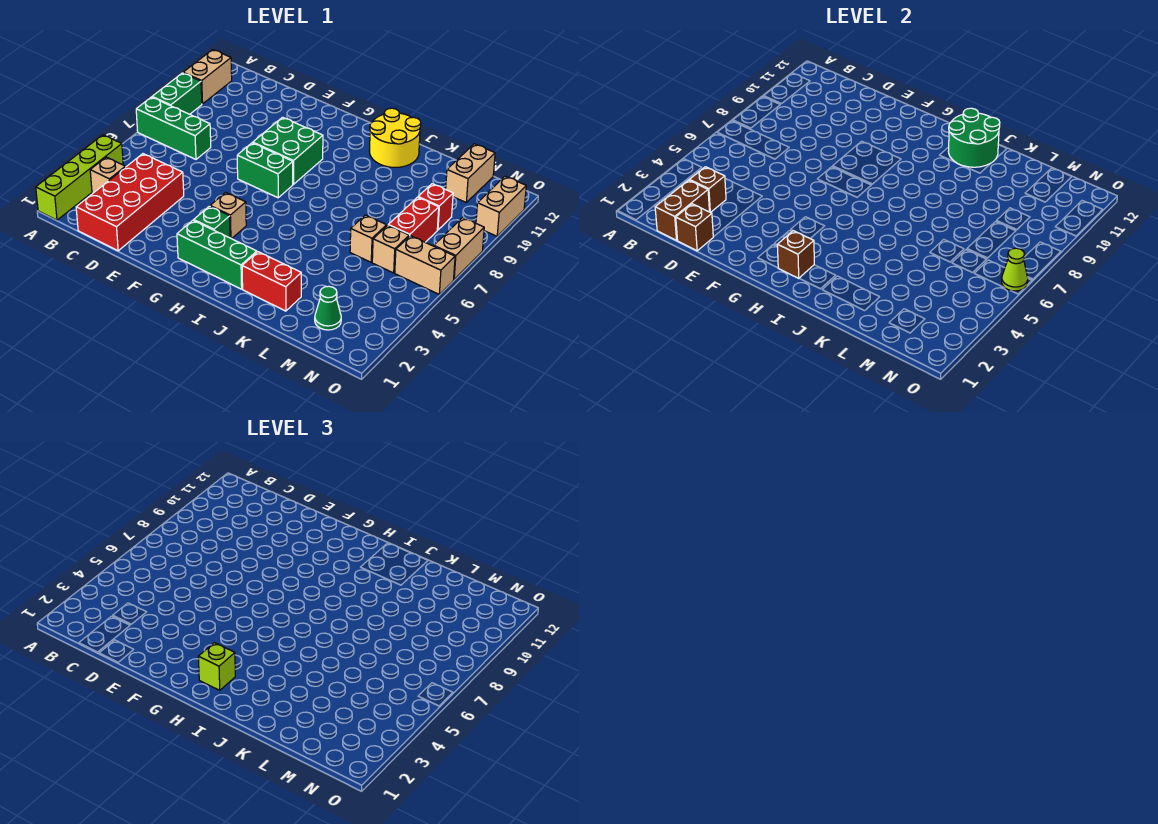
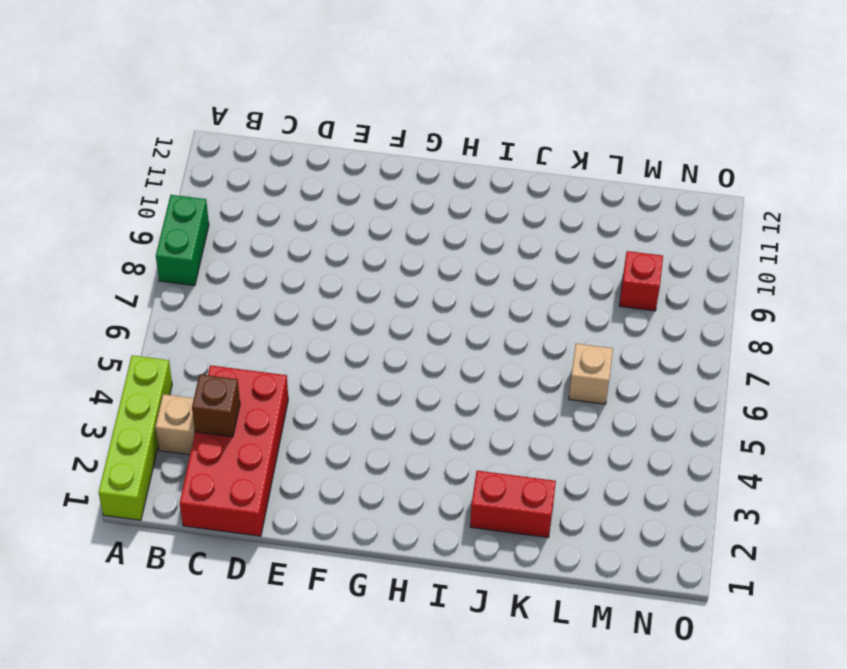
none -> green 1x3 brick [136,97,211,159]
none -> tan 1x2 brick [183,50,232,104]
none -> green 1x2 brick [237,143,293,198]

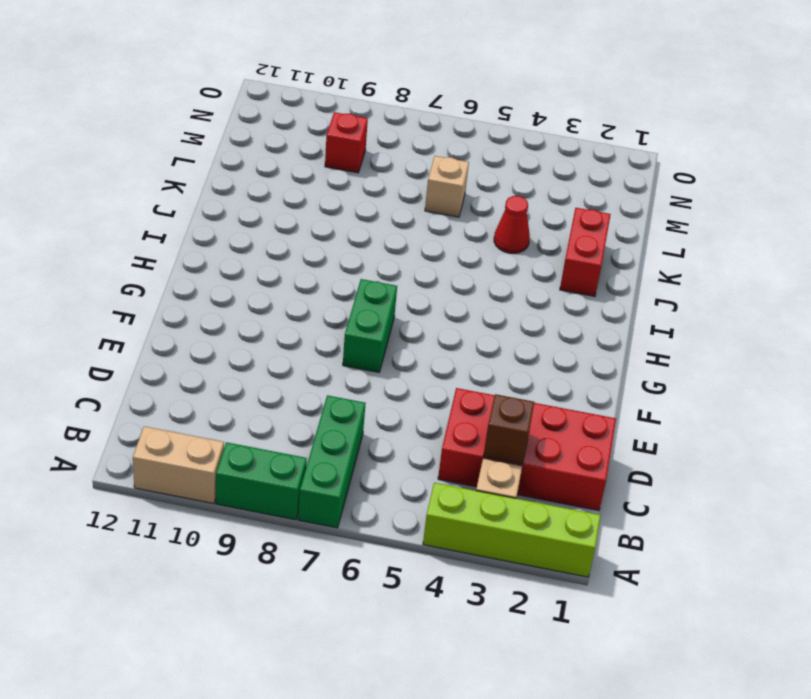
red 1x1 cone [494,196,530,253] -> none
none -> green 2x2 brick [253,117,323,184]
none -> green 1x3 brick [177,220,257,289]
none -> green 1x1 brick [194,206,230,238]

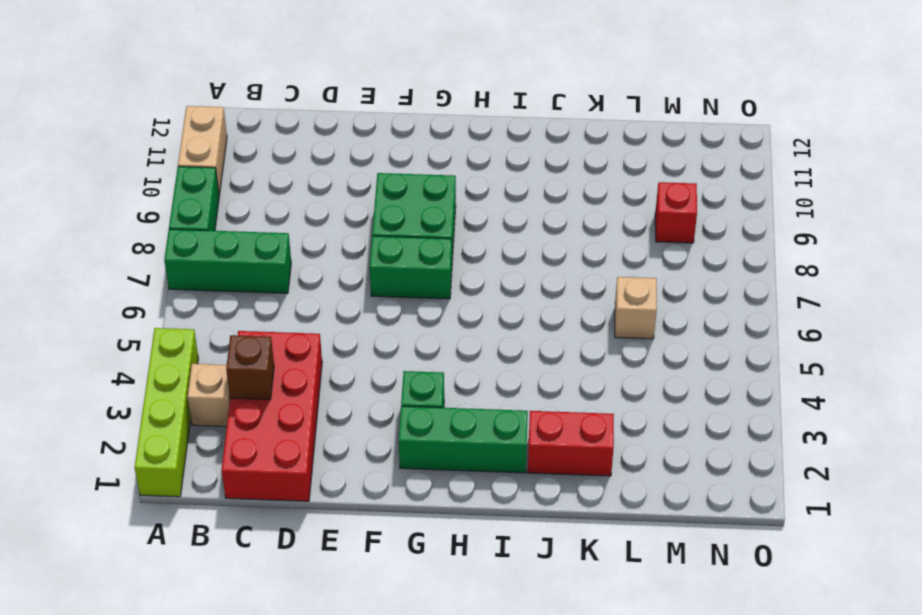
none -> tan 1x1 brick [210,192,246,239]
none -> yellow 2x2 round brick [369,108,421,167]
none -> green 1x1 cone [315,286,341,330]

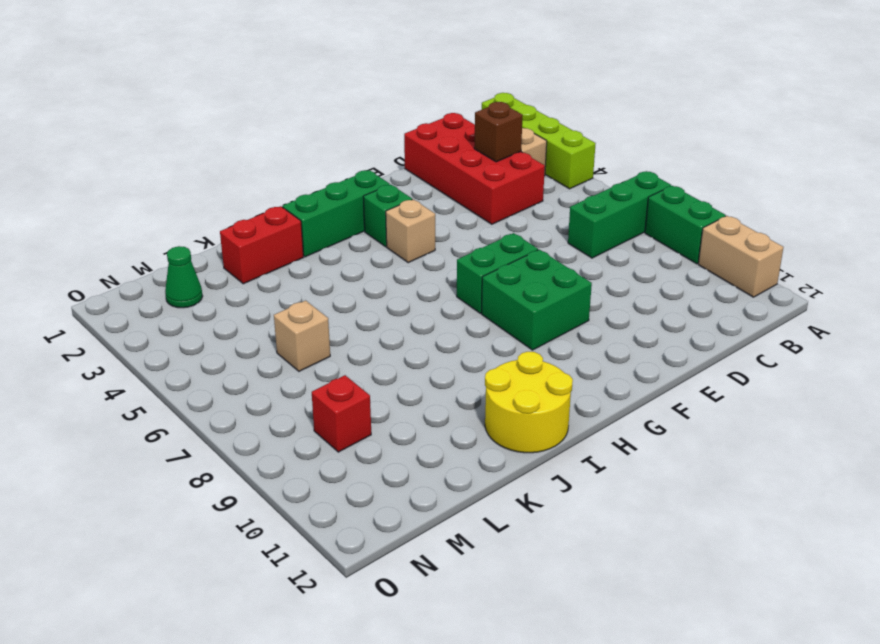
none -> tan 1x1 brick [372,225,409,273]
none -> red 1x2 brick [388,197,439,242]
none -> tan 1x2 brick [446,144,495,202]

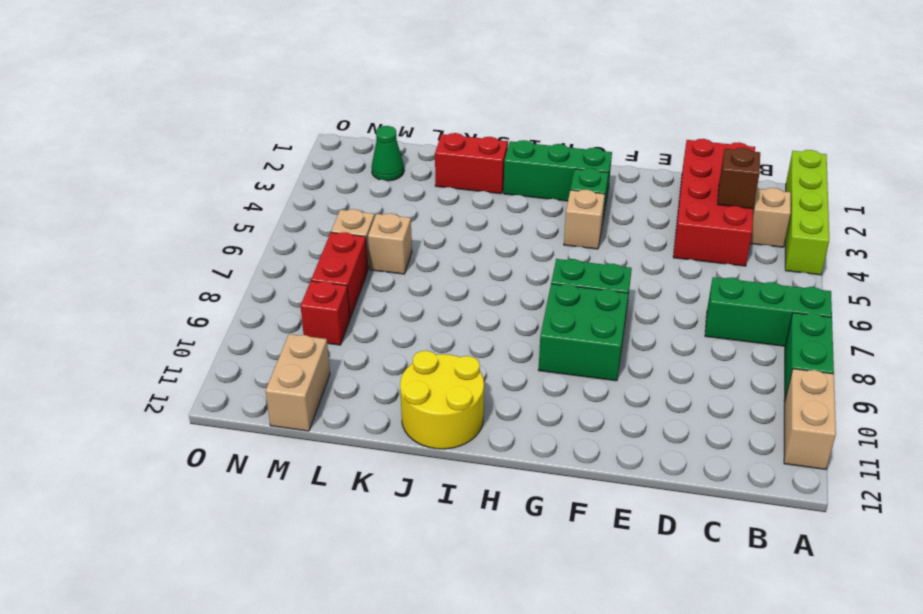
none -> tan 1x2 brick [395,236,455,294]
none -> tan 1x2 brick [434,218,484,279]
none -> tan 1x2 brick [476,176,526,236]

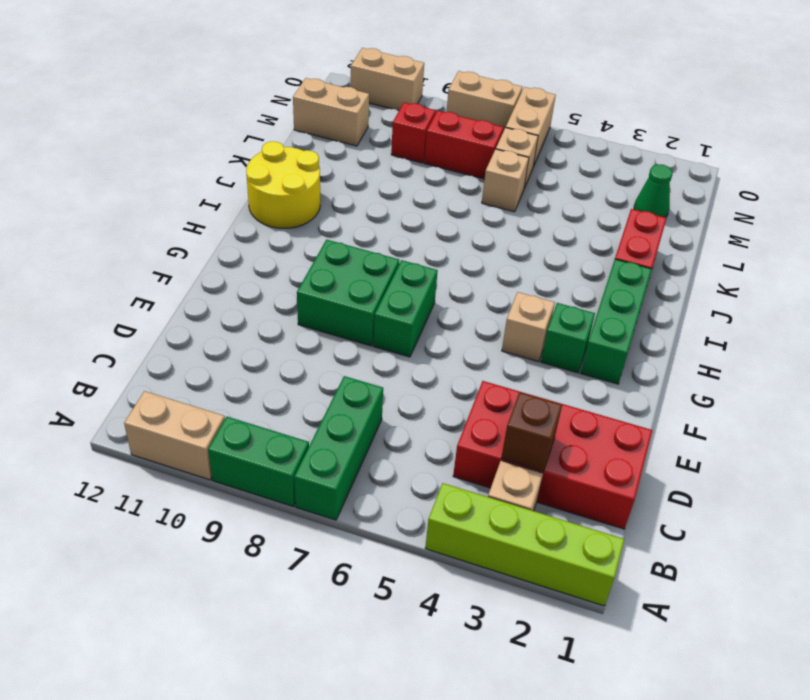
none -> brown 1x2 brick [655,180,710,240]
none -> brown 1x1 brick [676,204,713,251]
none -> brown 1x1 brick [777,231,814,278]

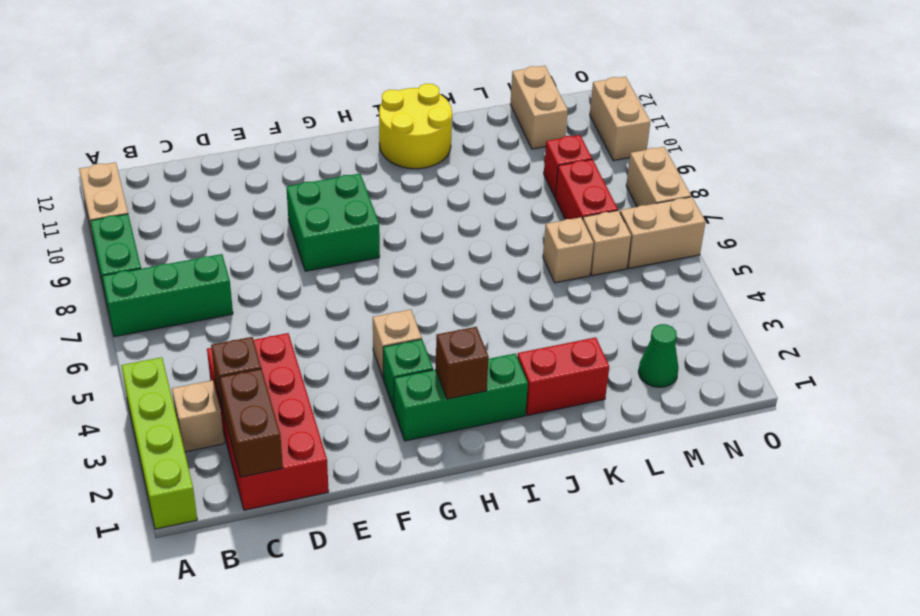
none -> green 1x2 brick [237,143,293,198]
none -> brown 1x1 brick [676,204,713,251]
none -> green 2x2 round brick [948,108,1000,167]

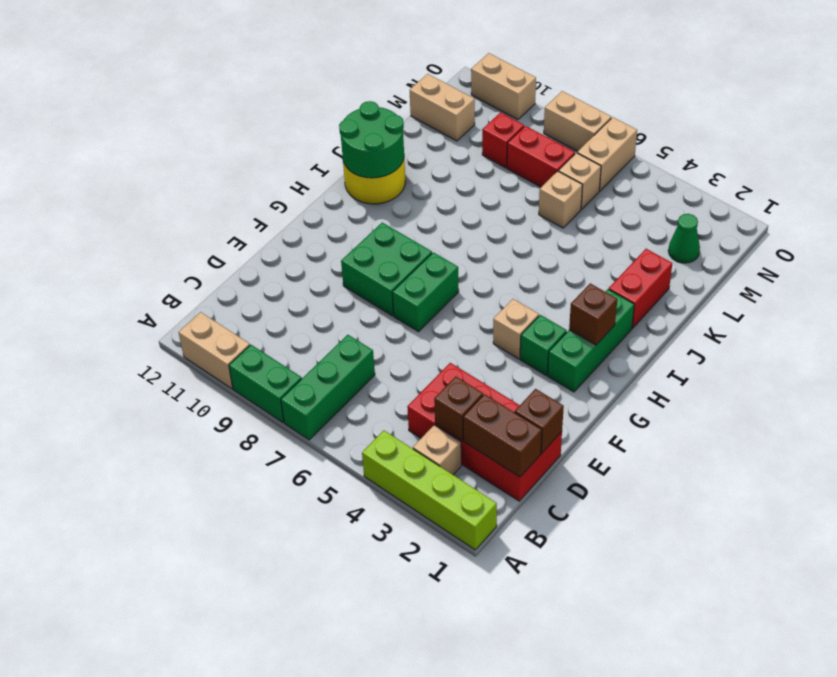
none -> lime 1x1 cone [1002,248,1028,291]
none -> lime 1x1 brick [198,643,235,690]

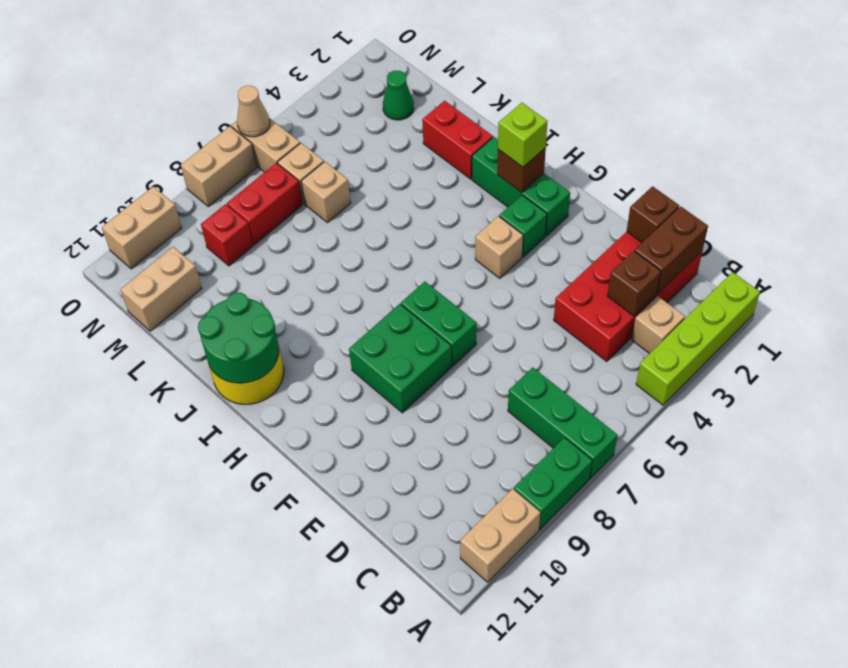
tan 1x1 cone [237,86,270,137] -> lime 1x1 cone [1002,248,1028,291]

